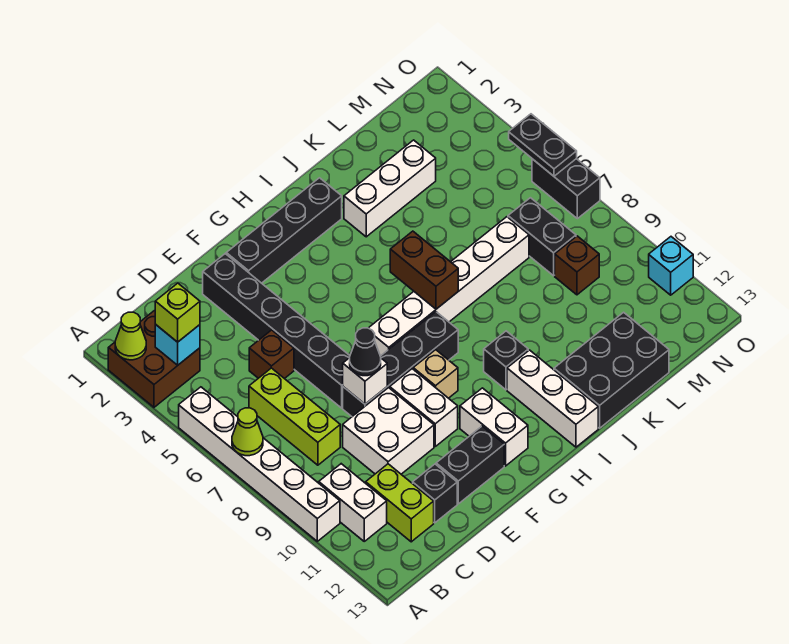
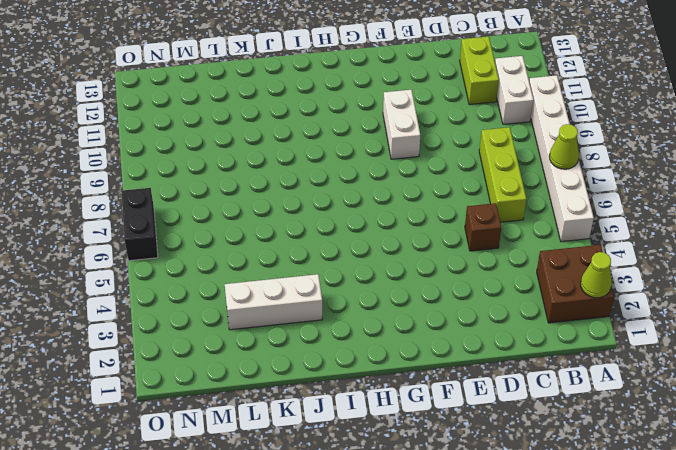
none -> white 2x2 brick [343,388,434,474]
none -> black 1x1 brick [413,464,457,523]
none -> black 1x6 brick [203,254,350,408]
none -> black 1x4 brick [343,312,458,416]

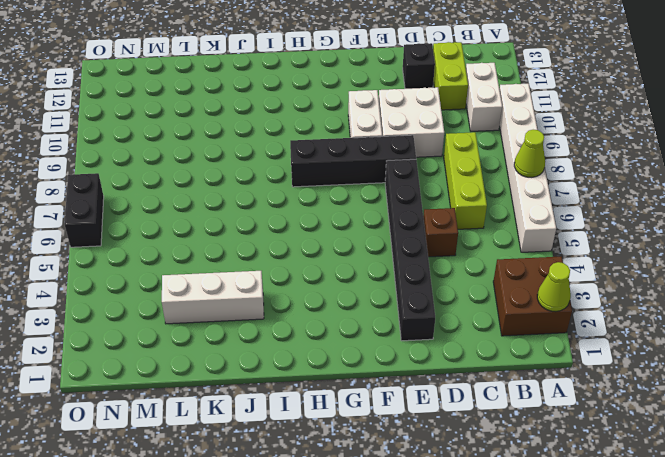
none -> black 1x2 brick [436,426,504,504]
none -> black 1x4 brick [226,178,342,283]
none -> white 1x6 brick [369,217,529,356]
none -> tan 1x1 brick [413,350,458,398]

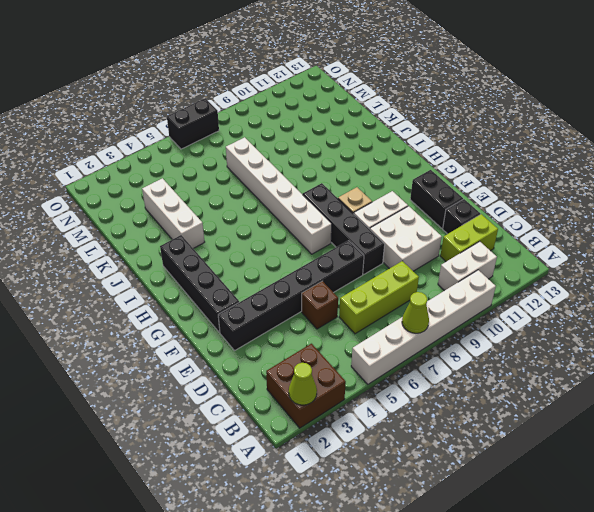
none -> white 1x2 brick [460,388,528,466]
none -> black 1x1 brick [484,331,528,390]
none -> white 1x3 brick [507,350,598,447]
none -> black 2x3 brick [554,312,669,428]

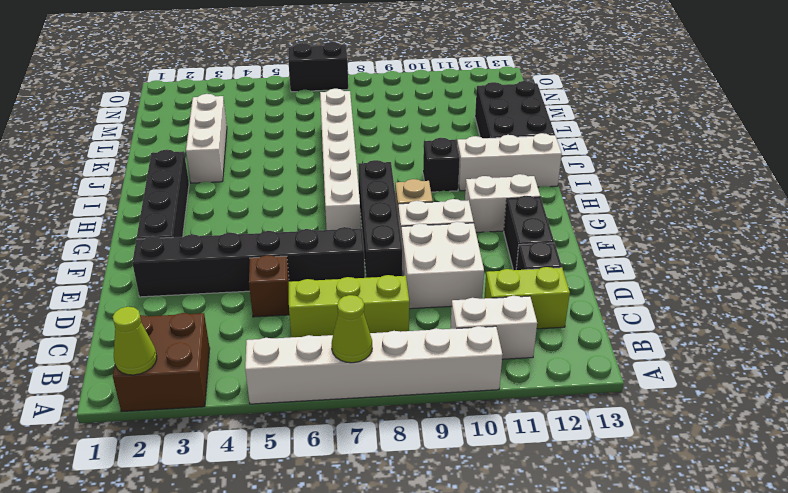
none -> black 1x2 brick [508,198,576,276]
none -> brown 1x1 brick [555,236,599,295]
none -> cyan 1x1 brick [649,237,693,295]
none -> cyan 1x1 brick [155,325,200,365]

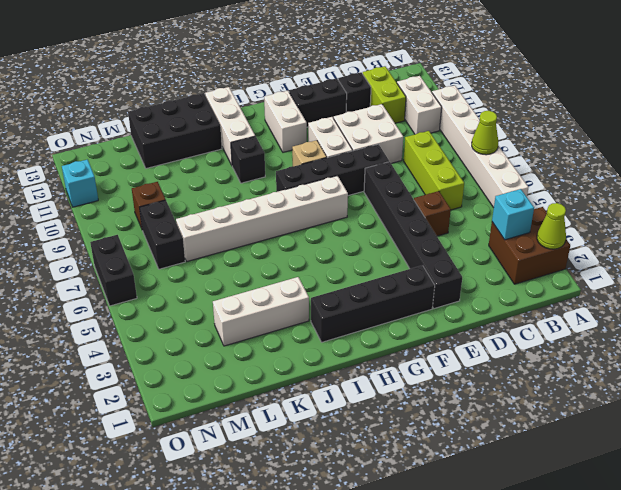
none -> white 1x1 brick [343,358,387,404]
none -> brown 1x2 brick [390,231,458,309]
none -> black 1x2 plate [509,114,577,176]
none -> lime 1x1 brick [155,283,200,342]

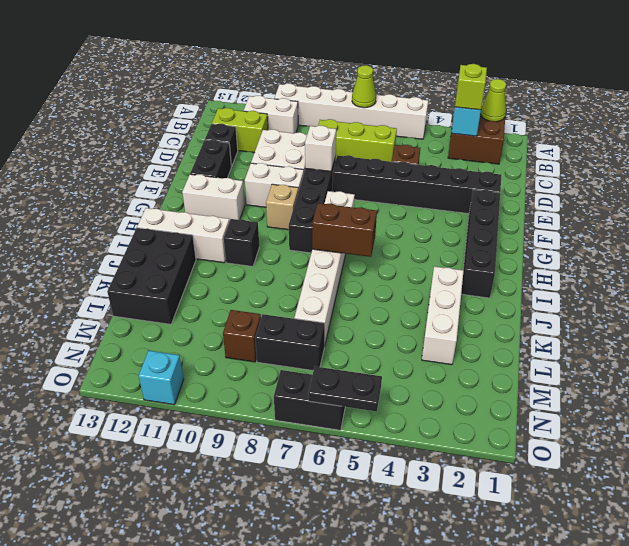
none -> black 1x1 cone [350,328,381,376]

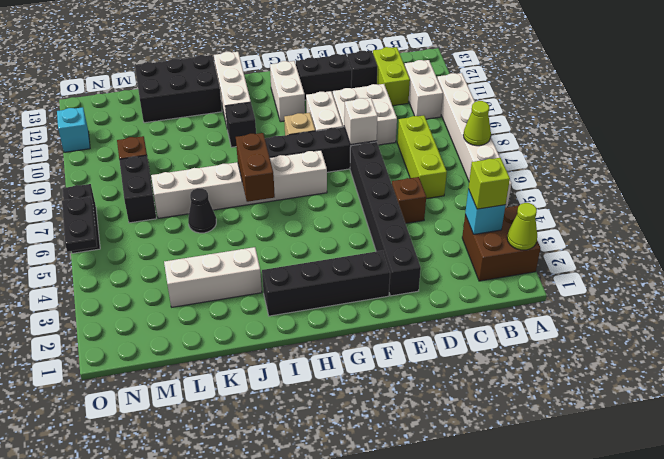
black 1x1 cone [188,188,216,233] -> black 1x1 cone moved to [350,328,381,376]

